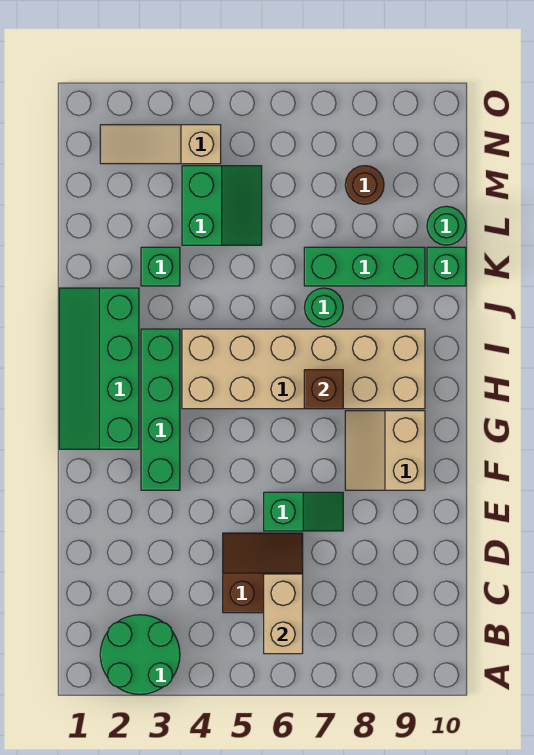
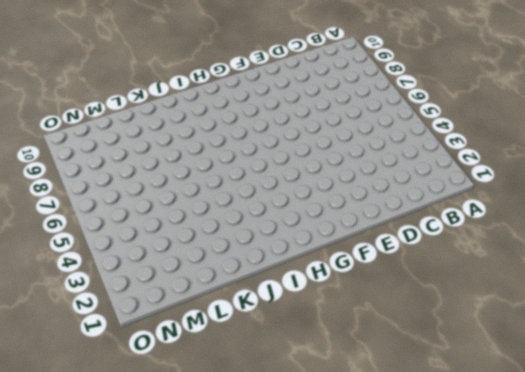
none -> green 2x2 round brick [100,615,180,694]
none -> brown 2x2 slope [223,533,303,613]
none -> green 1x2 slope [264,492,343,531]

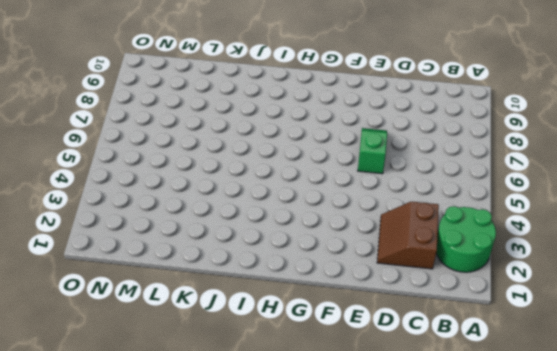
brown 2x2 slope [377,202,439,269] -> brown 2x2 slope moved to [223,533,303,613]
none -> green 1x4 brick [141,329,180,490]
none -> tan 2x2 slope [345,411,425,490]
none -> green 2x4 slope [59,288,139,449]

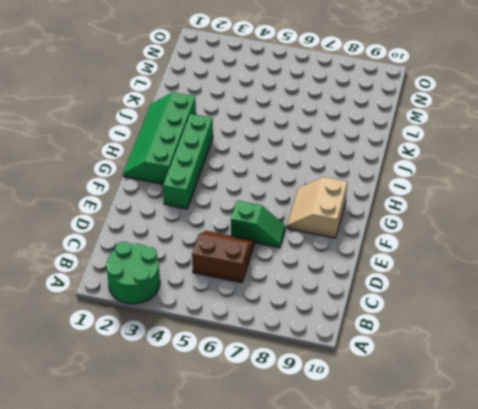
none -> tan 2x6 brick [182,329,425,409]
none -> green 1x1 round brick [305,288,343,327]
none -> green 1x1 brick [141,247,180,286]

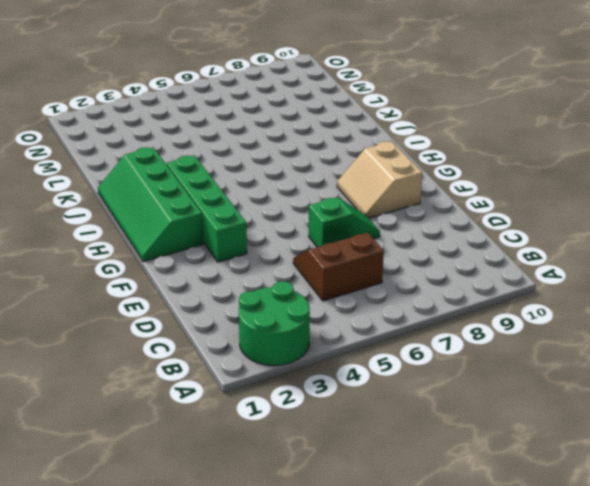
none -> tan 2x6 brick [182,329,425,409]
none -> green 1x1 round brick [305,288,343,327]
none -> green 1x1 brick [141,247,180,286]

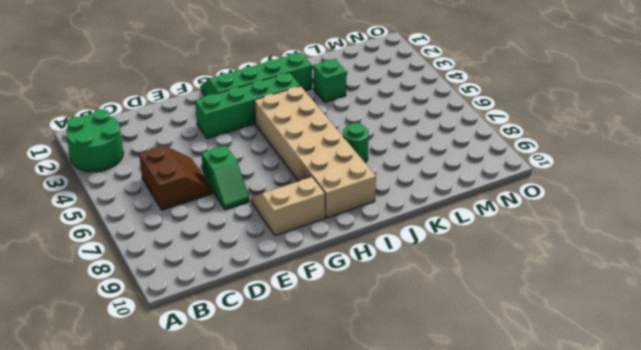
none -> green 1x3 brick [304,247,425,286]
none -> green 1x1 brick [427,247,466,286]
none -> green 2x2 slope [182,166,262,245]

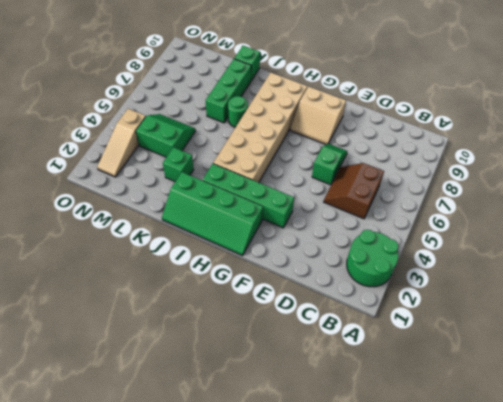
none -> green 1x1 round brick [427,206,466,245]
none -> brown 1x1 round brick [345,166,384,204]
none -> tan 1x2 brick [264,574,303,654]

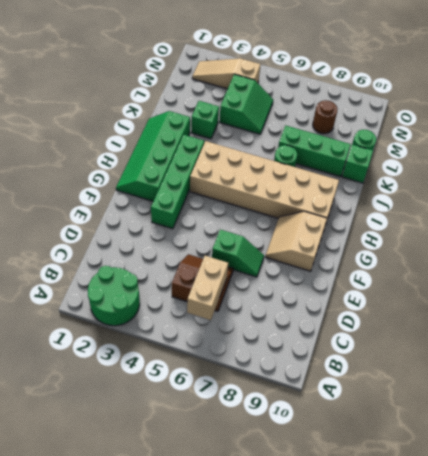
none -> brown 1x1 brick [304,370,343,409]

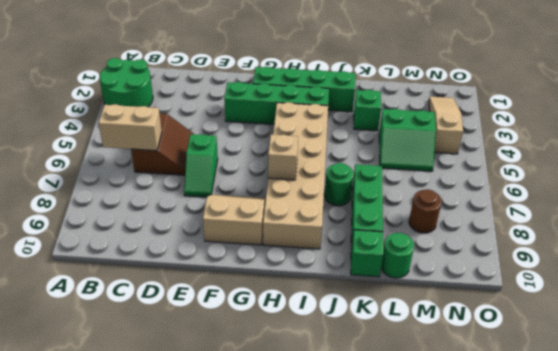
tan 1x1 brick [268,135,298,180] -> brown 1x1 brick [304,370,343,409]

